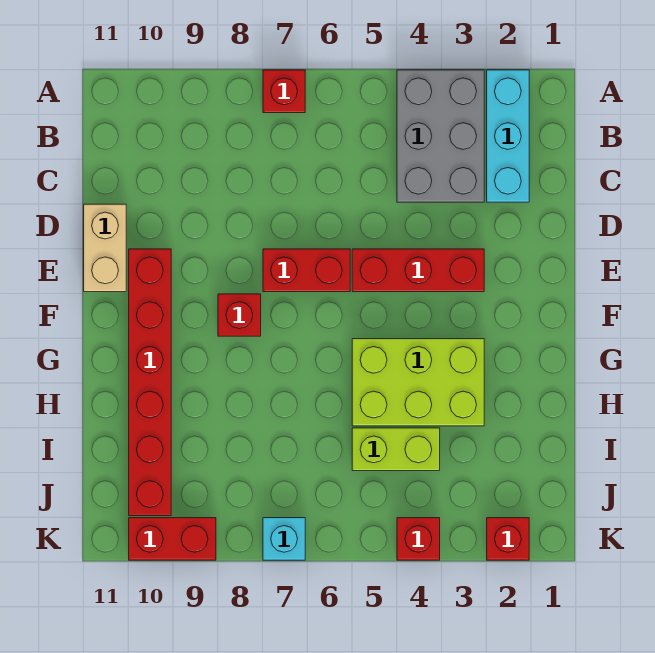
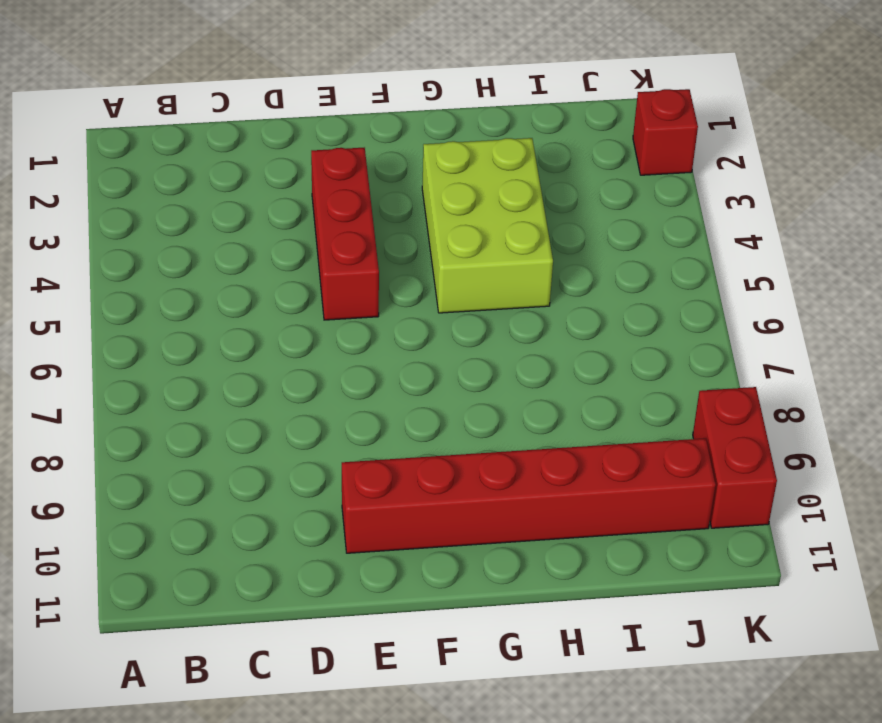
none -> cyan 1x3 brick [487,70,529,202]
none -> grey 2x3 brick [397,70,484,202]
none -> red 1x1 brick [263,70,305,113]

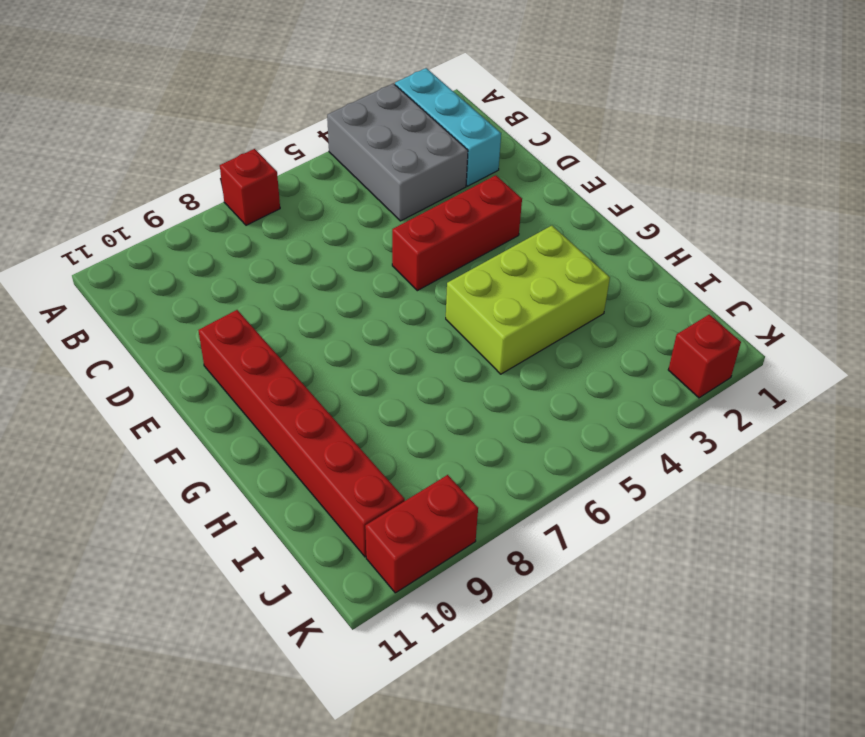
none -> tan 1x2 brick [84,204,126,292]
none -> red 1x2 brick [263,249,350,292]
none -> red 1x1 brick [218,294,261,336]

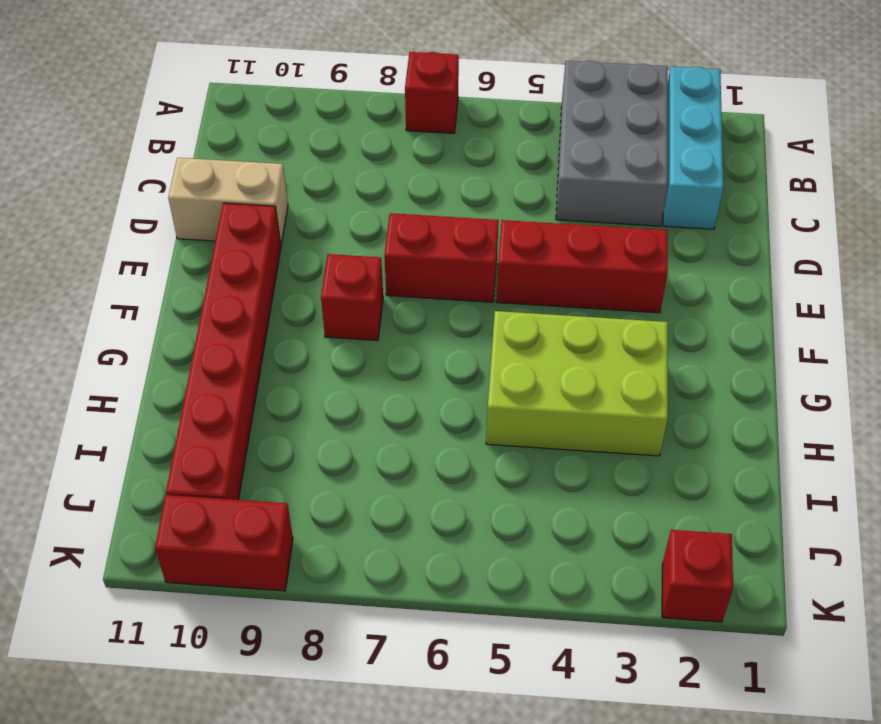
tan 1x2 brick [168,158,288,244] -> tan 1x2 brick turned to [84,204,126,292]
none -> lime 1x2 brick [352,428,440,471]
none -> red 1x1 brick [397,518,440,560]
none -> cyan 1x1 brick [263,518,305,560]

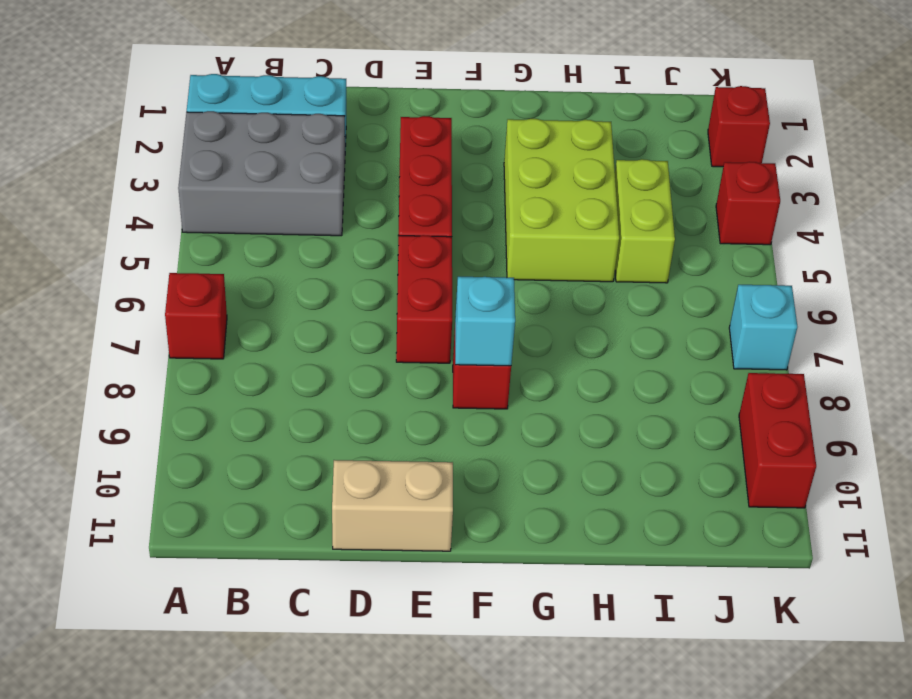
cyan 1x1 brick [455,277,515,366] -> none
none -> red 1x6 brick [129,249,171,516]

